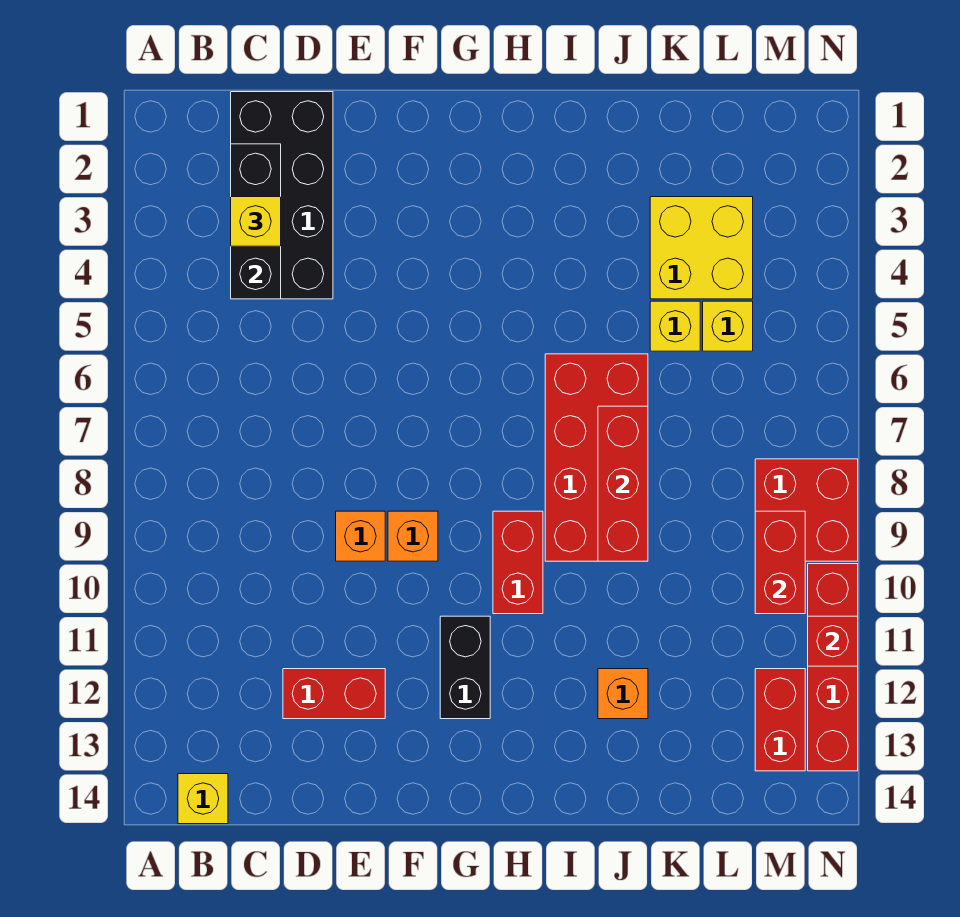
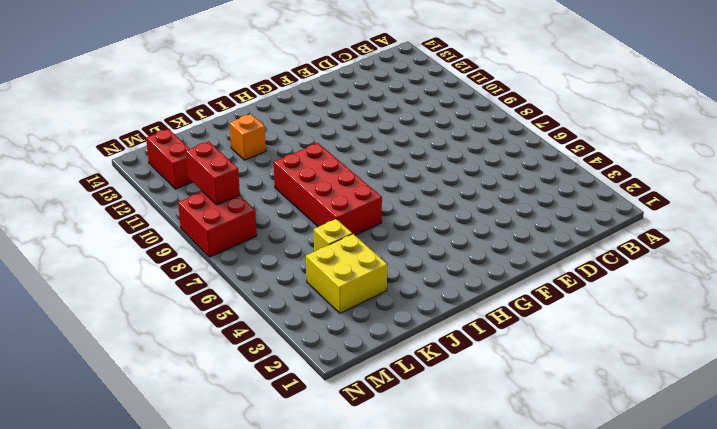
none -> yellow 1x1 brick [178,774,228,824]
none -> black 2x4 brick [231,92,333,299]
none -> red 1x2 brick [283,669,385,719]

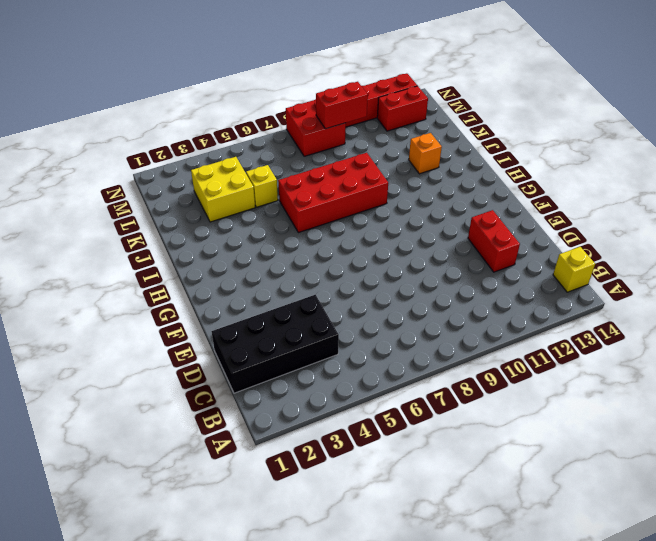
none -> orange 1x1 brick [336,511,385,561]
none -> orange 1x1 brick [388,511,438,561]
none -> black 1x2 brick [440,616,490,719]

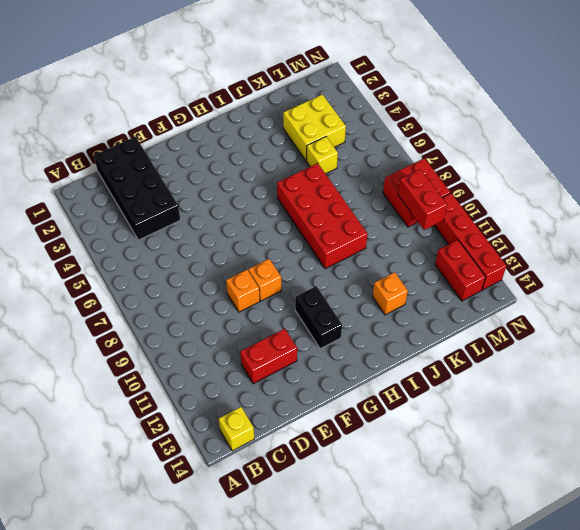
none -> red 1x2 brick [493,511,543,614]
none -> yellow 1x1 brick [703,301,753,351]
none -> black 1x3 brick [231,144,281,299]

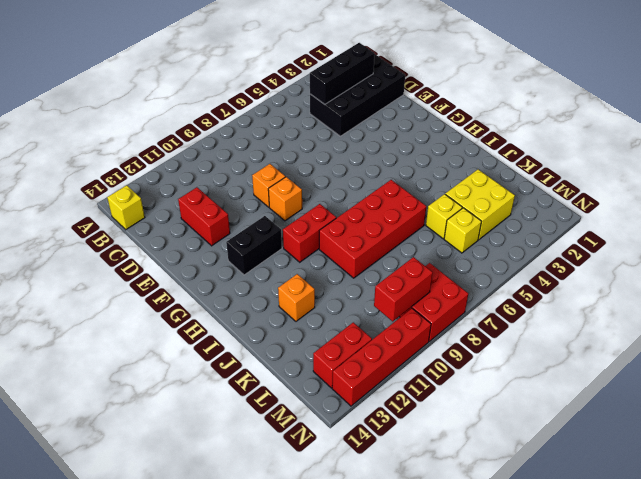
none -> red 1x3 brick [598,406,648,561]
none -> red 1x1 brick [808,616,858,666]
none -> yellow 1x1 brick [231,197,281,246]

